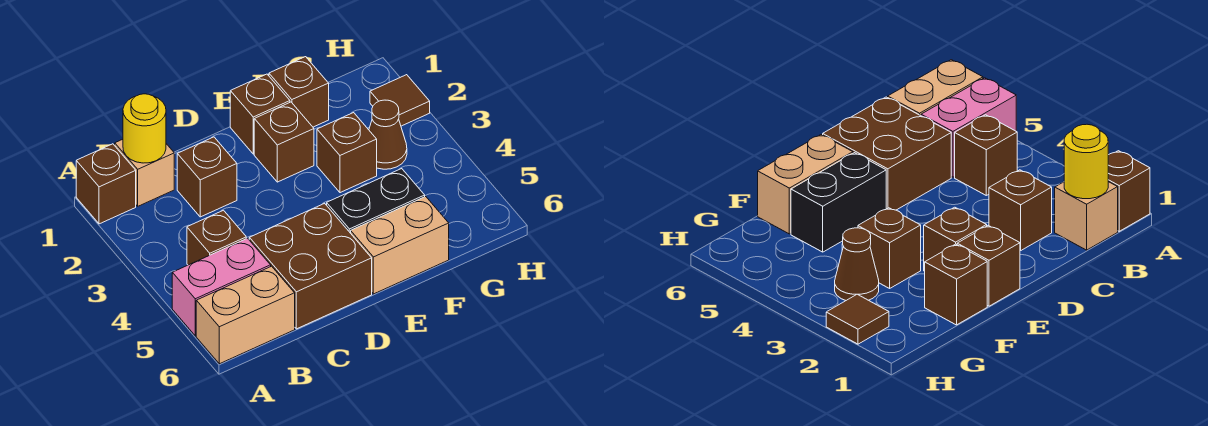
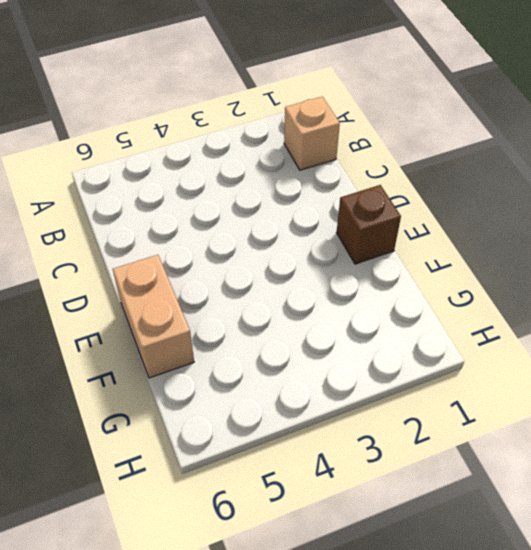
none -> brown 1x1 brick [76,144,136,224]
none -> pink 1x2 brick [172,238,271,336]
none -> tan 1x2 brick [196,266,295,364]

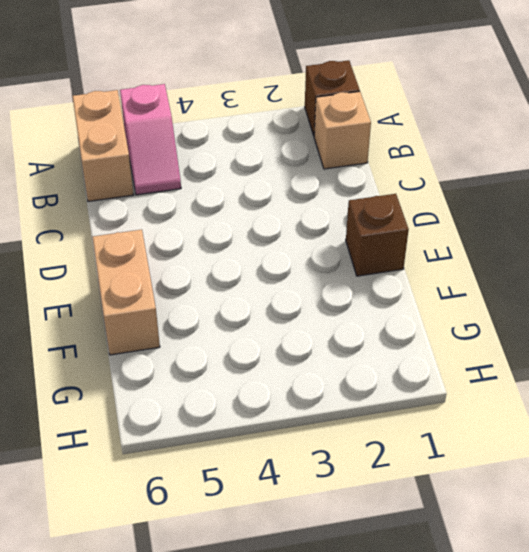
pink 1x2 slope [120,84,181,195] -> pink 1x2 brick [172,238,271,336]
none -> brown 1x1 brick [187,210,246,265]
none -> brown 1x1 brick [177,137,237,217]
none -> brown 2x2 brick [249,203,372,329]

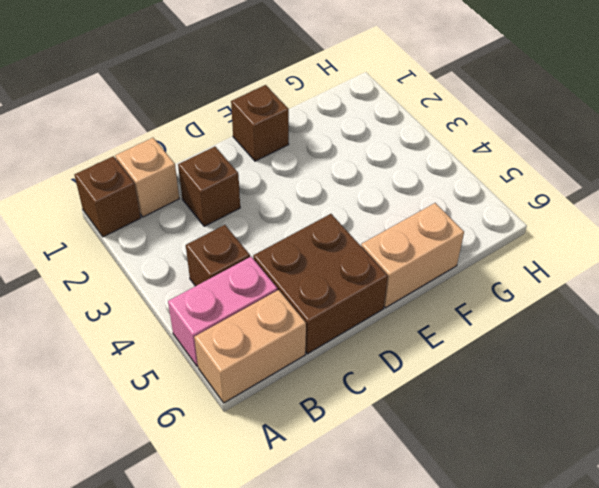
none -> brown 1x1 brick [254,102,314,182]
none -> black 1x2 brick [327,169,425,233]
none -> brown 1x1 brick [269,57,329,127]

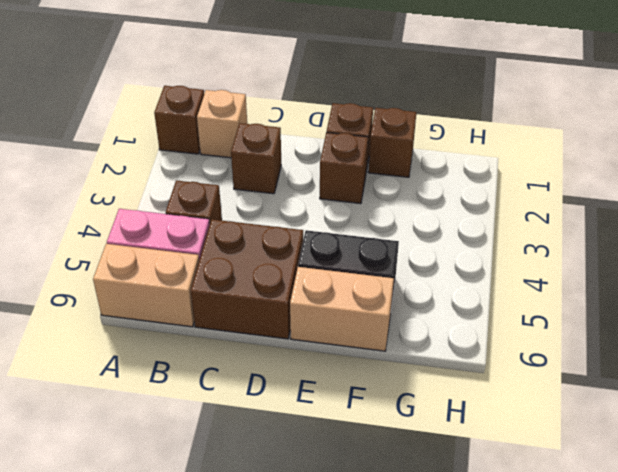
none -> brown 1x1 brick [317,113,377,193]
none -> brown 1x1 cone [369,100,407,169]
none -> brown 1x1 tile [370,75,430,126]

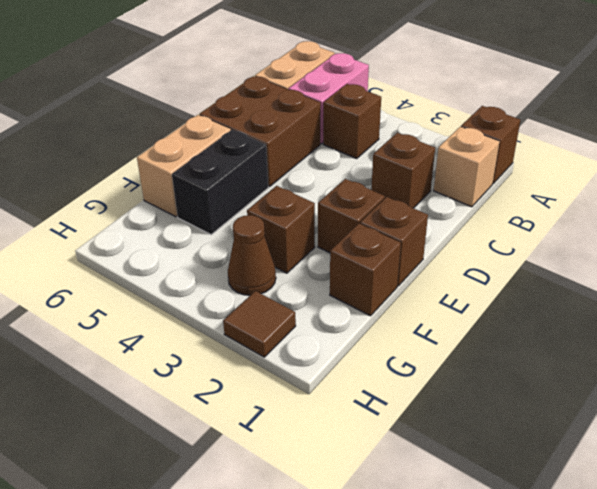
none -> yellow 1x1 round brick [123,94,166,163]

